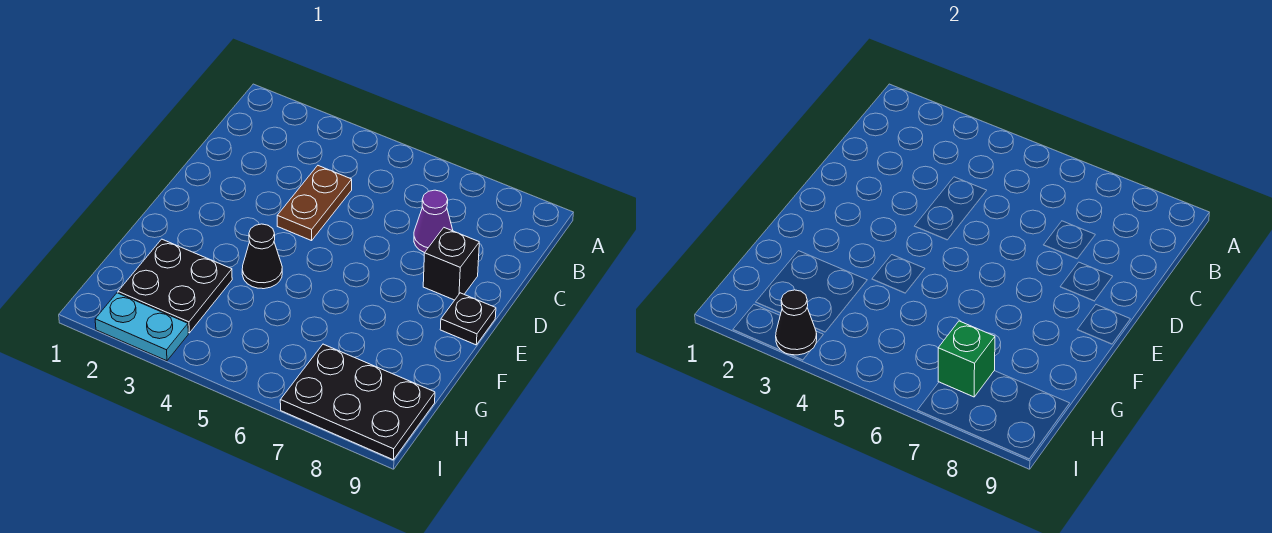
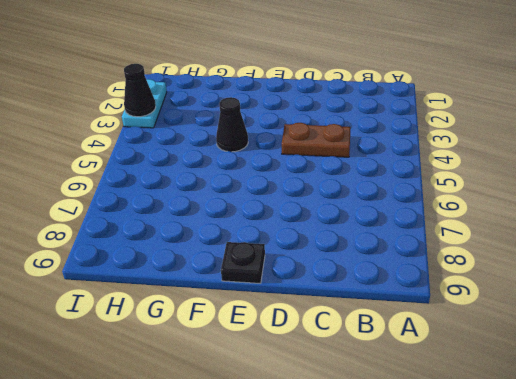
none -> purple 1x1 cone [414,190,453,253]
none -> black 1x1 brick [423,228,479,300]

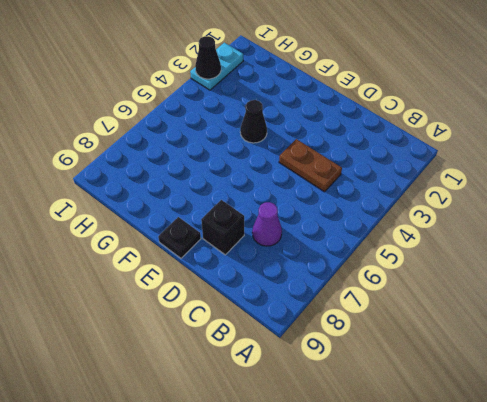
none -> black 2x2 plate [118,239,232,333]
none -> black 2x3 plate [280,344,435,460]

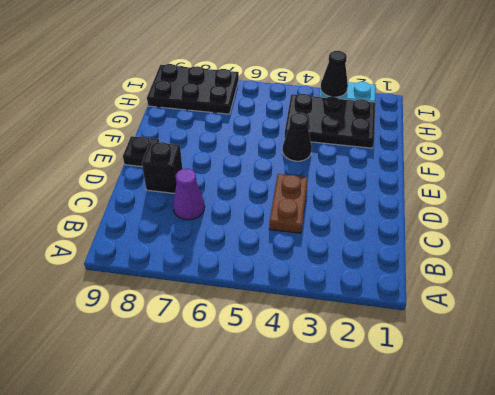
black 2x3 plate [284,94,375,148] -> black 2x2 plate [118,239,232,333]
none -> green 1x1 brick [938,321,995,397]

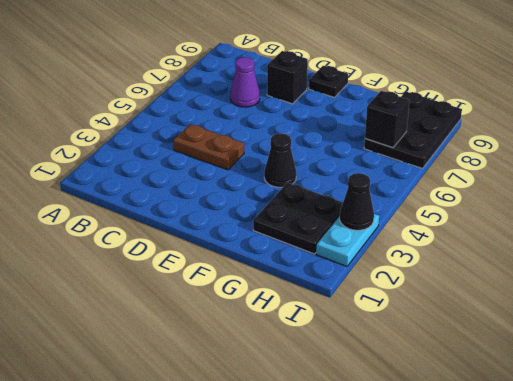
black 1x1 brick [365,91,410,148] -> green 1x1 brick [938,321,995,397]

